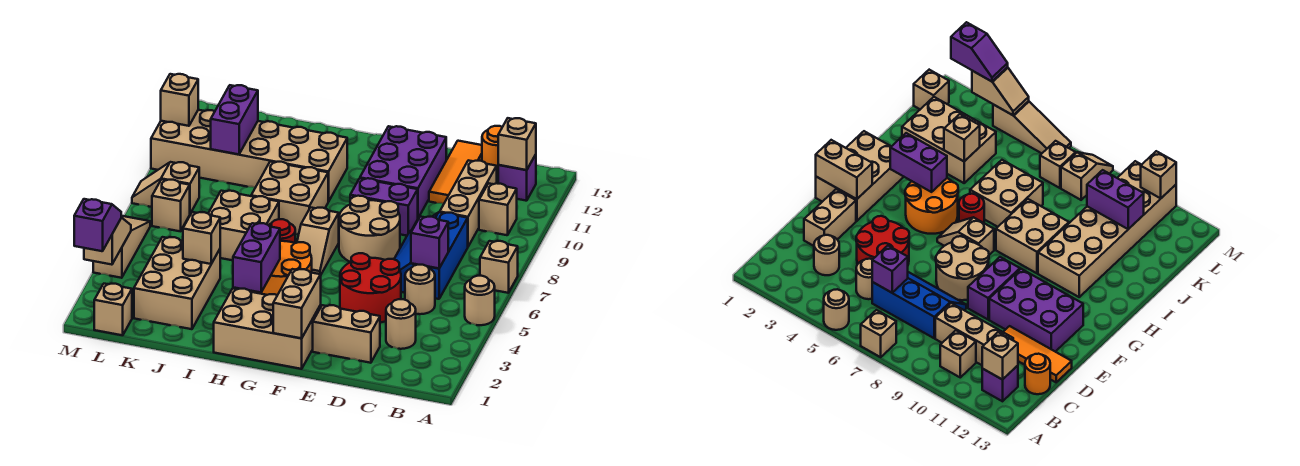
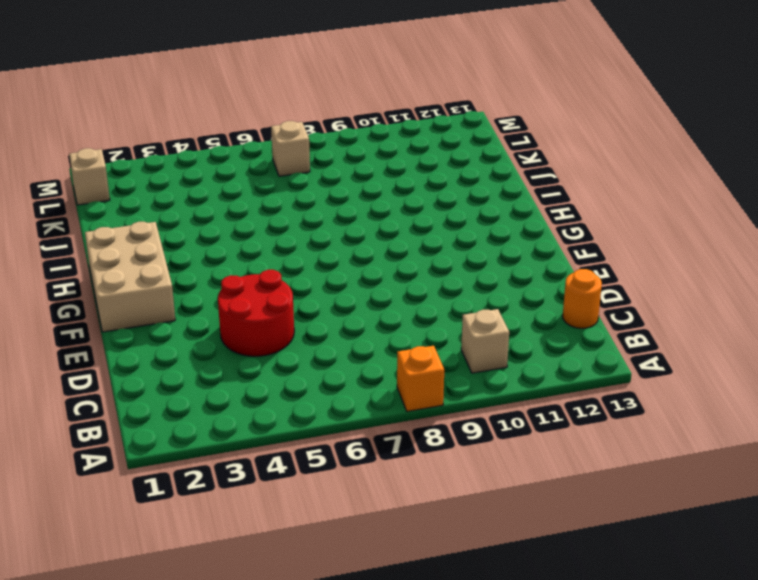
orange 1x1 brick [397,346,444,411] -> none
none -> tan 1x1 round brick [465,276,495,325]
none -> tan 1x1 brick [480,241,518,293]
none -> purple 1x1 brick [498,154,536,201]
none -> tan 1x1 round brick [386,299,416,349]

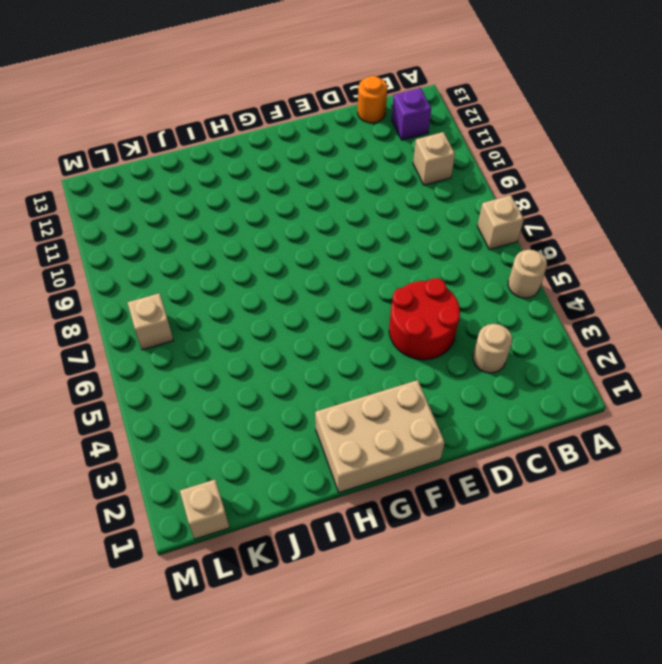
none -> tan 1x1 round brick [405,265,435,314]
none -> blue 2x3 slope [394,212,468,299]
none -> tan 1x3 brick [440,160,497,246]
none -> tan 1x2 brick [313,305,380,363]

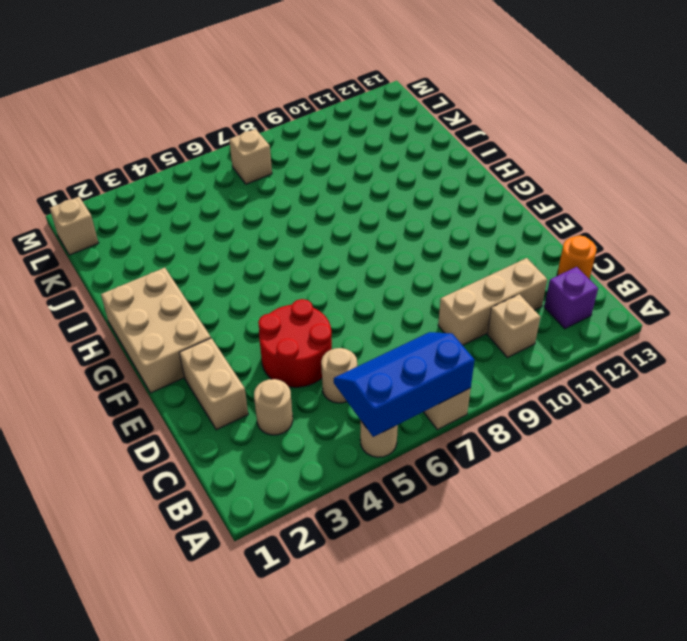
blue 2x3 slope [334,332,475,437] -> blue 2x3 slope moved to [394,212,468,299]
none -> orange 1x3 tile [429,141,482,204]
none -> tan 2x2 round brick [339,196,400,262]
none -> purple 1x2 brick [350,178,418,236]
none -> purple 2x3 brick [360,126,446,218]

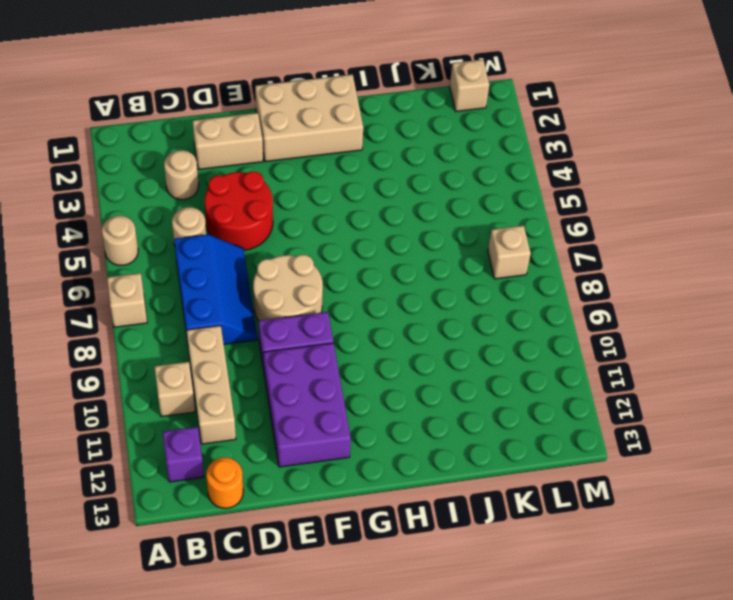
none -> orange 1x3 tile [429,141,482,204]
none -> orange 2x2 round brick [251,241,312,295]
none -> tan 1x2 slope [297,207,339,275]
none -> red 1x1 round brick [269,219,295,243]

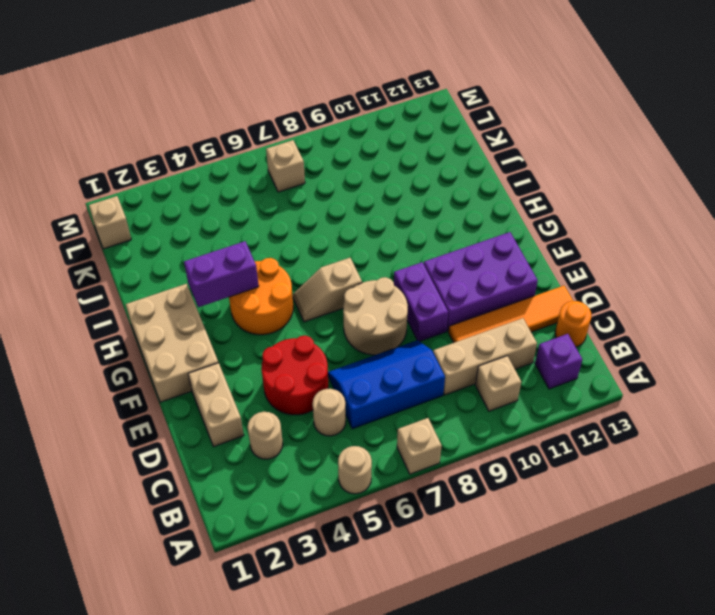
orange 1x4 tile [448,286,573,343] -> orange 1x3 tile [429,141,482,204]
none -> red 1x1 round brick [269,219,295,243]
none -> tan 2x2 brick [251,162,328,235]
none -> tan 2x6 brick [151,110,347,202]
none -> tan 2x2 brick [208,191,279,260]

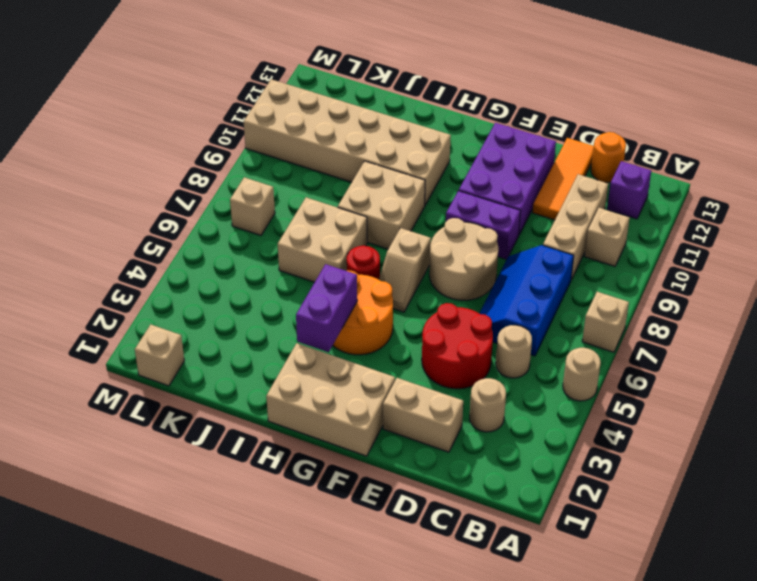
none -> tan 2x3 brick [134,237,220,329]
none -> tan 1x2 slope [132,162,199,214]
none -> tan 1x3 slope [93,216,150,278]
none -> tan 1x1 brick [498,118,536,170]

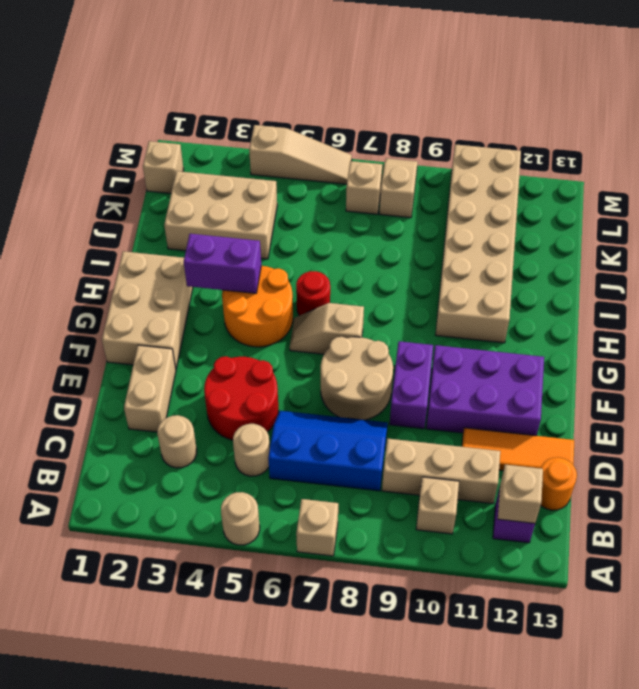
none -> tan 2x2 brick [251,162,328,235]
none -> tan 2x2 brick [208,191,279,260]
none -> purple 1x1 brick [411,217,448,268]
none -> tan 1x2 brick [273,269,321,338]

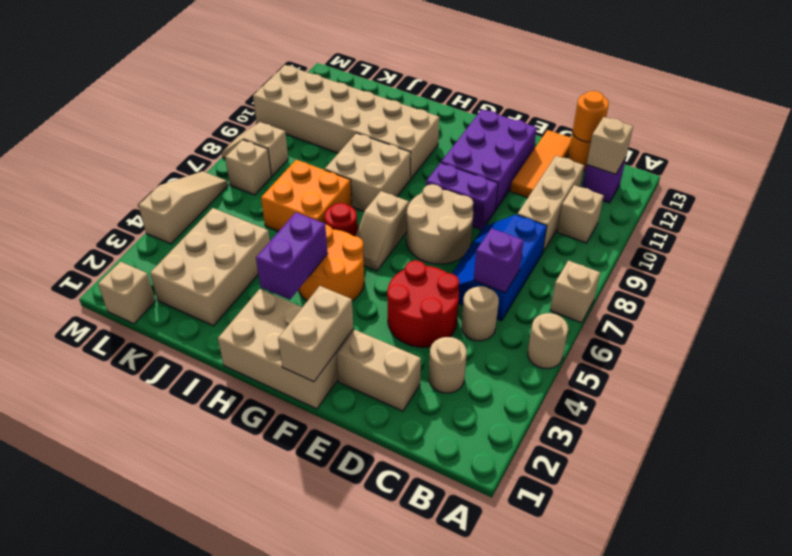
orange 1x1 round brick [573,91,609,142] -> none
orange 2x2 brick [261,160,352,231] -> tan 2x2 brick [208,191,279,260]
none -> tan 1x1 brick [183,212,220,264]
none -> purple 1x2 brick [211,85,258,154]
none -> tan 1x2 slope [84,218,131,265]
none -> tan 1x1 brick [161,74,198,126]

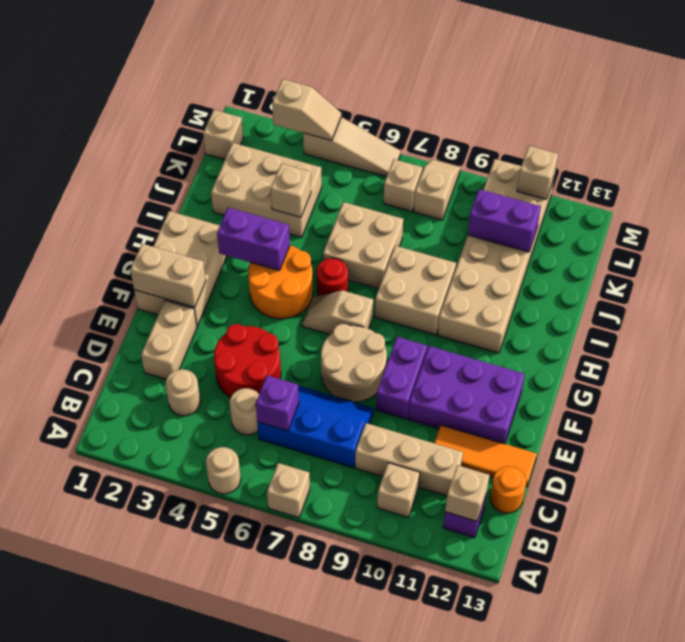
none -> purple 1x2 slope [74,199,121,251]

